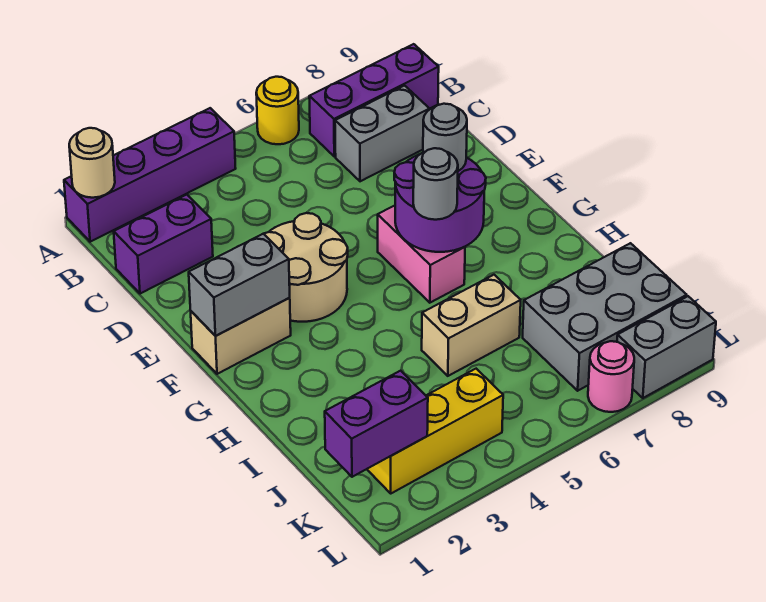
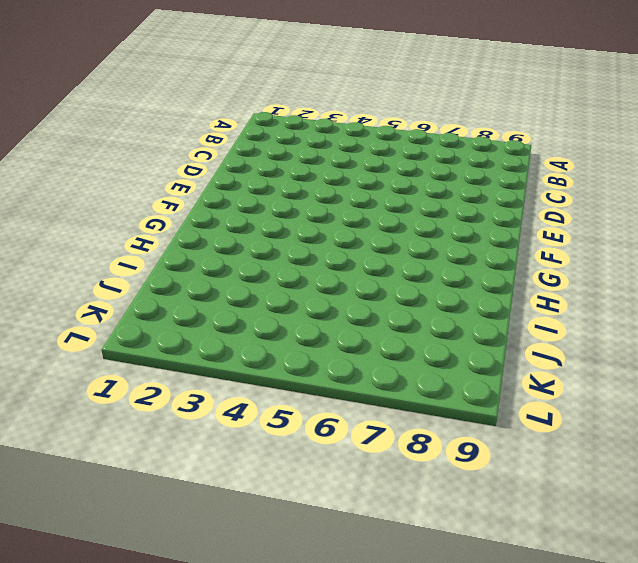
none -> purple 1x4 brick [64,108,236,242]
none -> yellow 1x1 round brick [256,77,299,144]
none -> purple 1x3 brick [309,44,439,157]

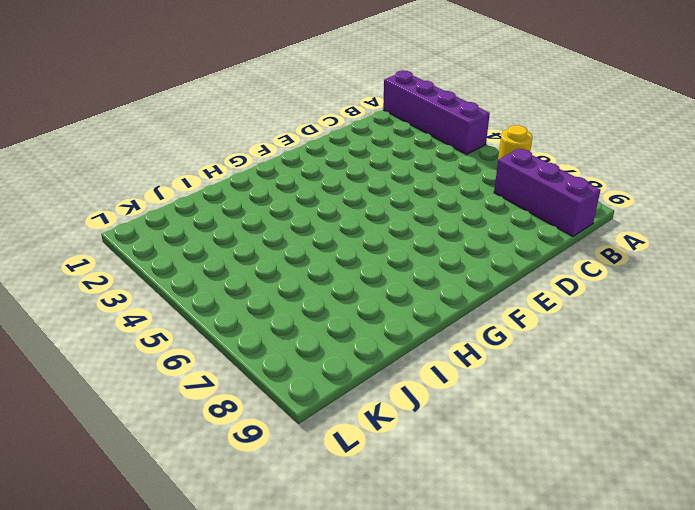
none -> purple 1x2 brick [114,195,213,294]
none -> grey 1x2 brick [335,86,430,181]
none -> tan 2x2 round brick [264,213,348,322]

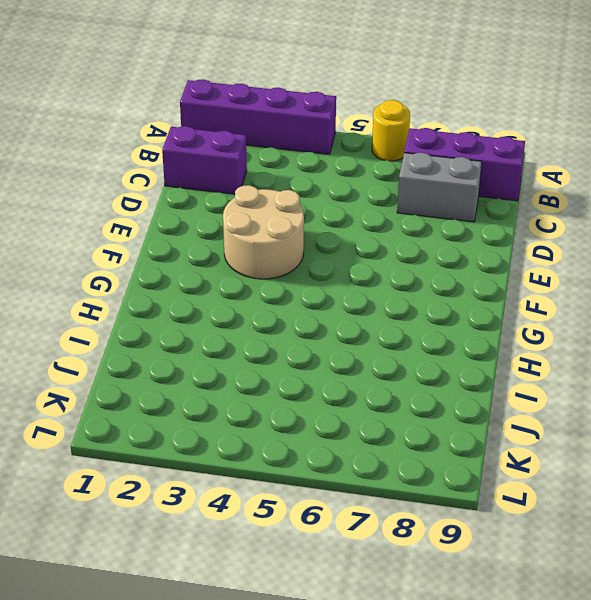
none -> tan 1x2 brick [191,298,291,374]
none -> pink 1x2 brick [378,206,465,303]
none -> tan 1x2 brick [422,275,521,376]

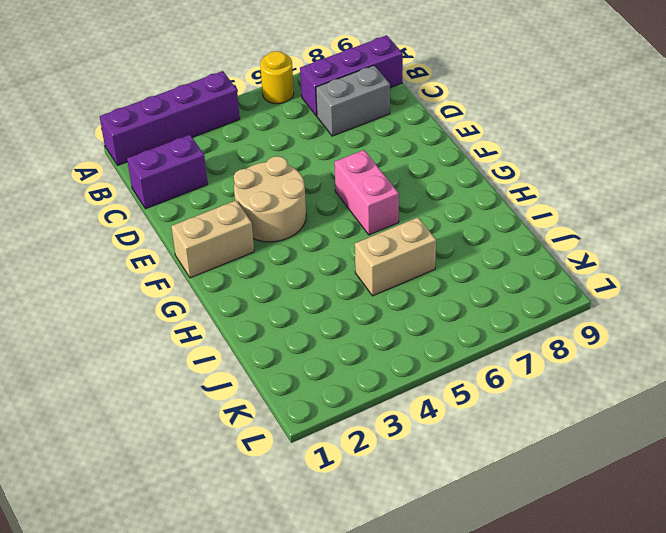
none -> grey 2x3 brick [523,243,687,391]
none -> yellow 1x3 brick [367,369,503,493]
none -> pink 1x1 round brick [588,341,634,412]

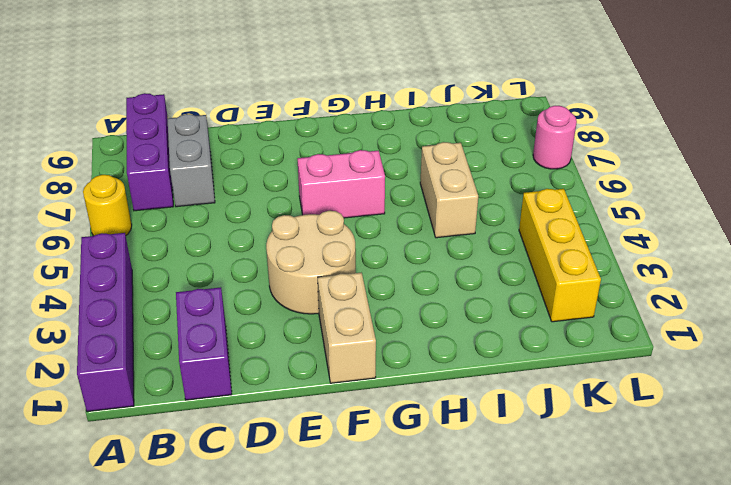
none -> grey 2x3 brick [523,243,687,391]
none -> grey 1x2 brick [617,296,716,398]
none -> tan 1x1 round brick [69,128,115,198]

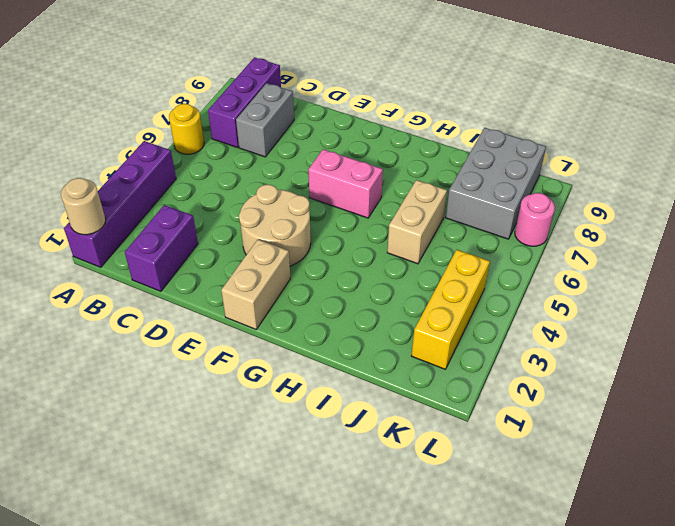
none -> grey 1x2 brick [617,296,716,398]
none -> grey 1x2 brick [189,234,290,336]
none -> purple 2x2 round brick [394,155,486,252]

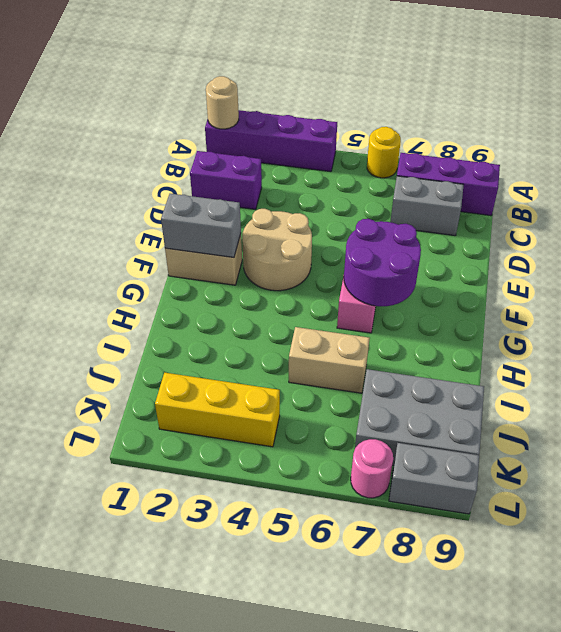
none -> purple 1x2 brick [325,371,428,477]
none -> grey 1x1 round brick [423,104,467,171]
none -> grey 1x1 round brick [413,148,458,220]

